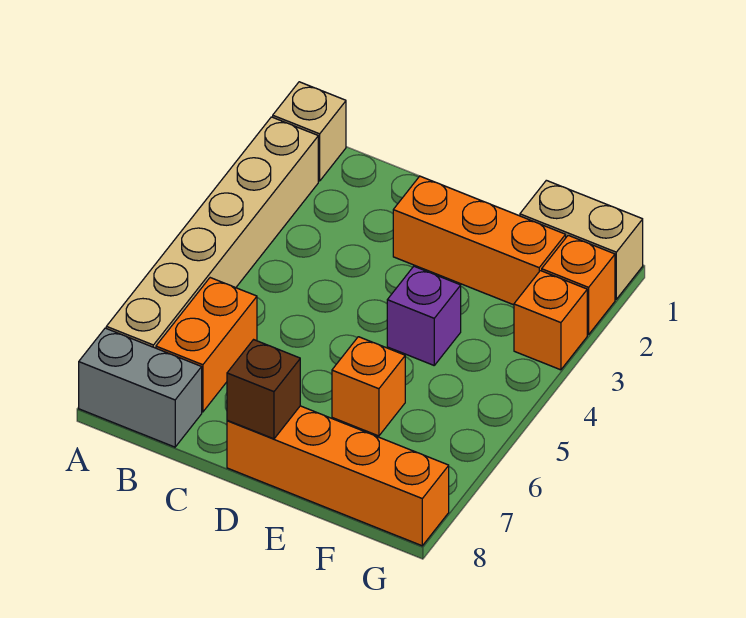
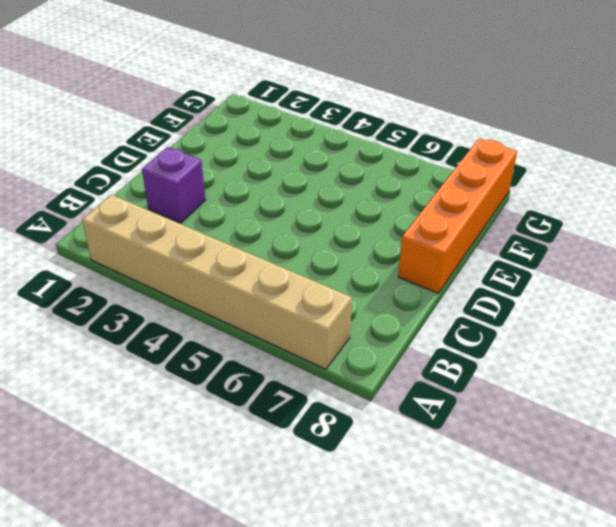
purple 1x1 brick [142,147,206,223] -> purple 1x1 brick moved to [387,266,461,365]
none -> tan 1x1 brick [273,82,346,181]
none -> grey 1x2 brick [79,328,202,447]
none -> orange 1x2 brick [156,278,257,412]

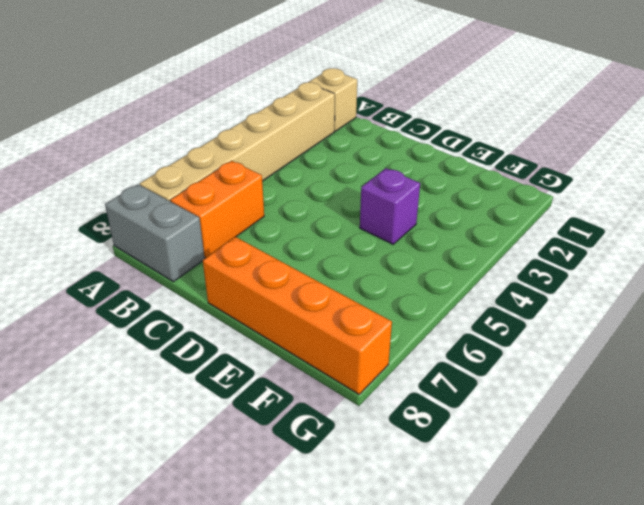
none -> orange 1x3 brick [393,176,566,305]
none -> orange 1x1 brick [332,337,405,436]
none -> tan 1x2 brick [520,180,643,299]

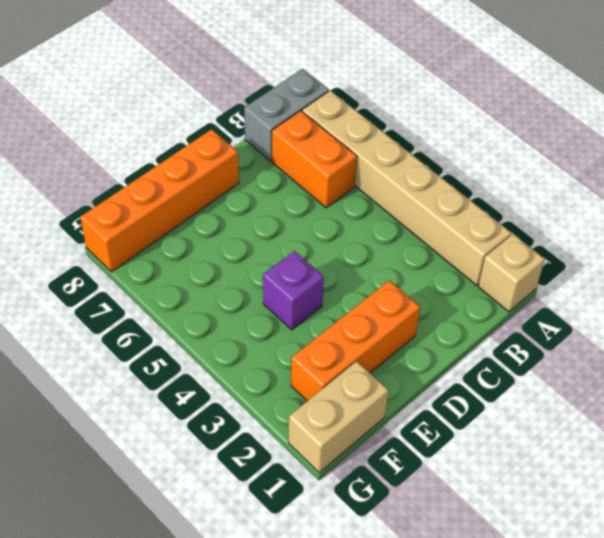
none -> orange 1x1 brick [332,337,405,436]
none -> orange 1x1 brick [542,235,615,335]
none -> orange 1x1 brick [514,271,587,370]

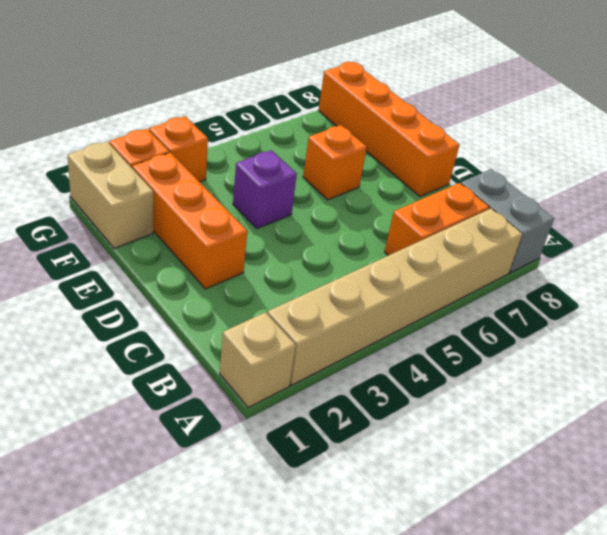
none -> brown 1x1 brick [227,340,300,439]

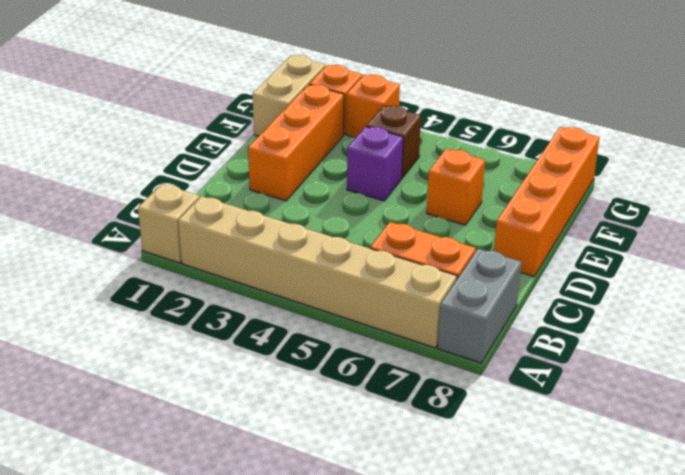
brown 1x1 brick [366,105,421,178] -> brown 1x1 brick moved to [227,340,300,439]

